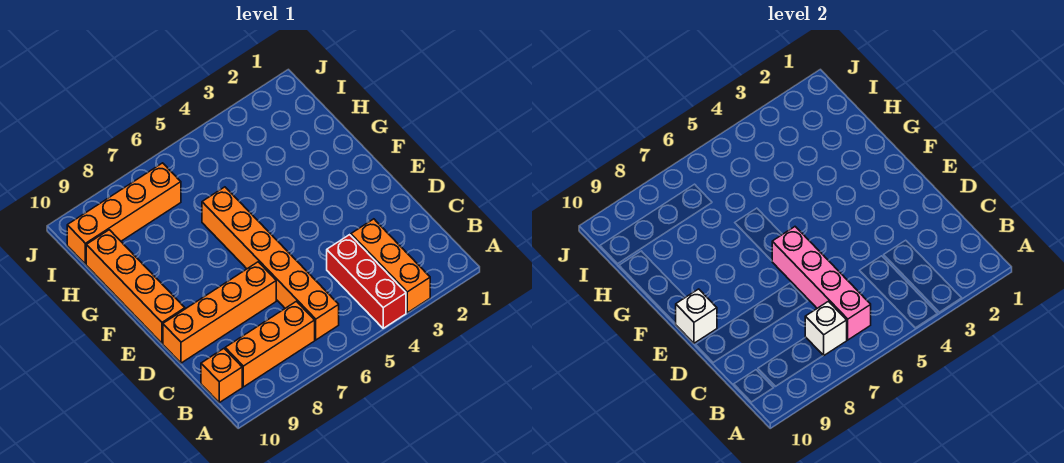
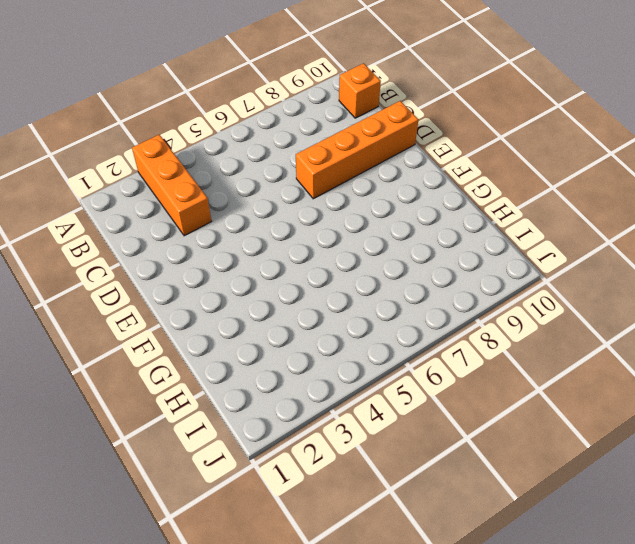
none -> red 1x3 brick [327,235,406,328]
none -> orange 1x6 brick [202,187,339,340]

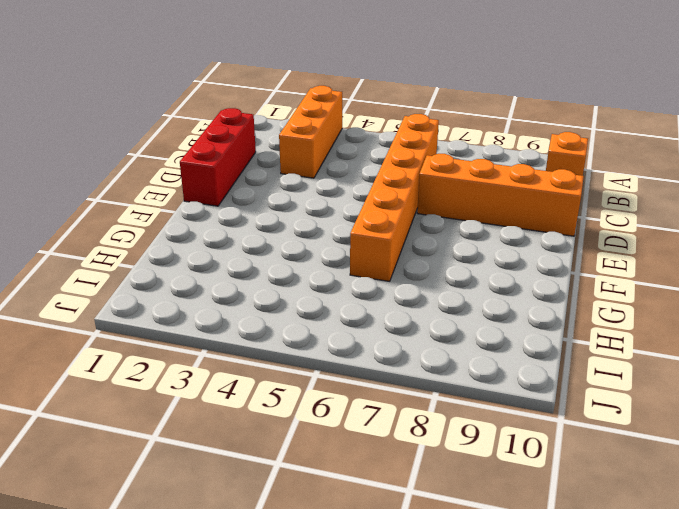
red 1x3 brick [180,108,256,206] -> red 1x3 brick moved to [327,235,406,328]
none -> orange 1x3 brick [225,301,315,387]
none -> orange 1x4 brick [86,230,185,343]

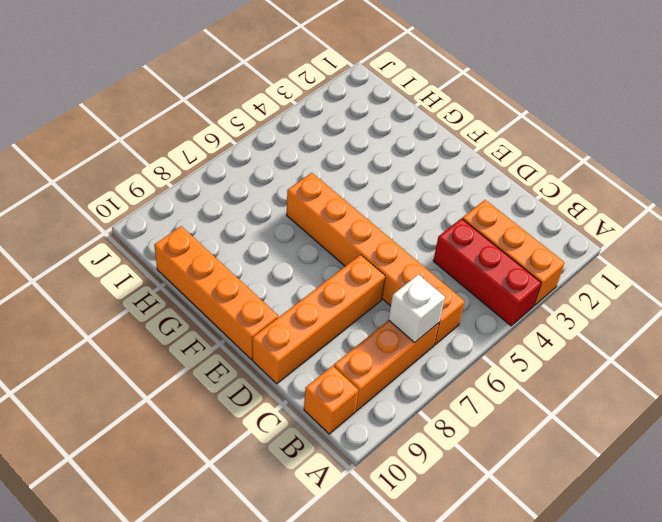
none -> orange 1x4 brick [67,163,181,264]
none -> pink 1x4 brick [772,227,871,340]

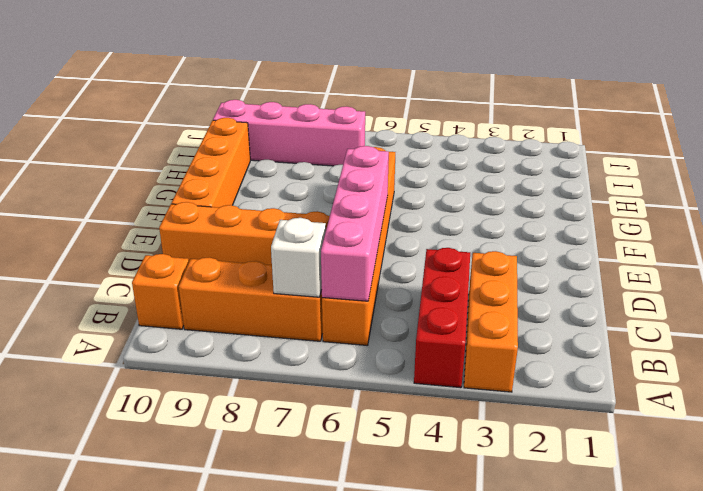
pink 1x4 brick [213,100,365,166] -> orange 1x4 brick [67,163,181,264]
none -> white 1x1 brick [676,289,717,343]

